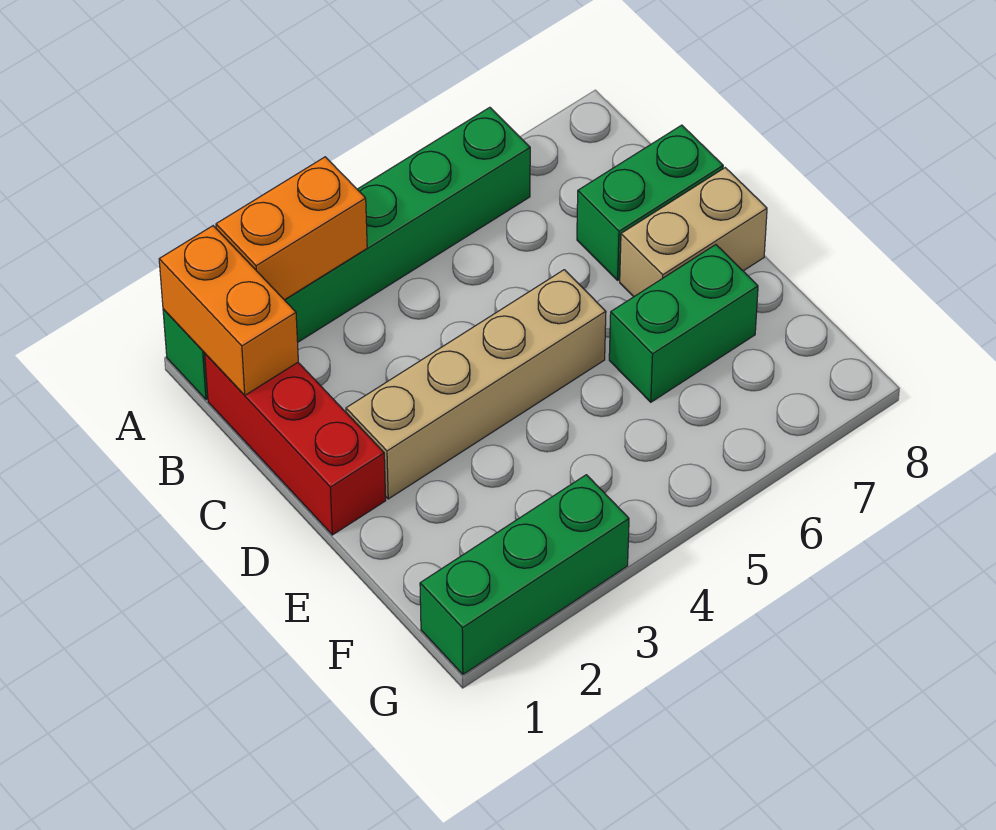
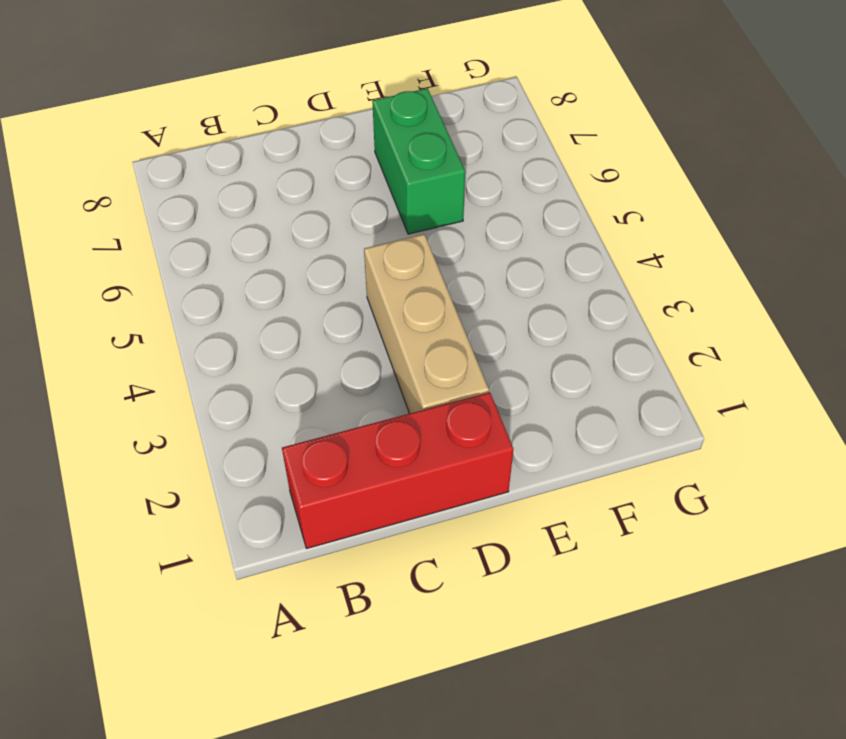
tan 1x3 brick [364,234,489,414] -> tan 1x4 brick [346,270,606,499]
none -> green 1x6 brick [163,107,530,400]
none -> green 1x2 brick [577,125,723,280]

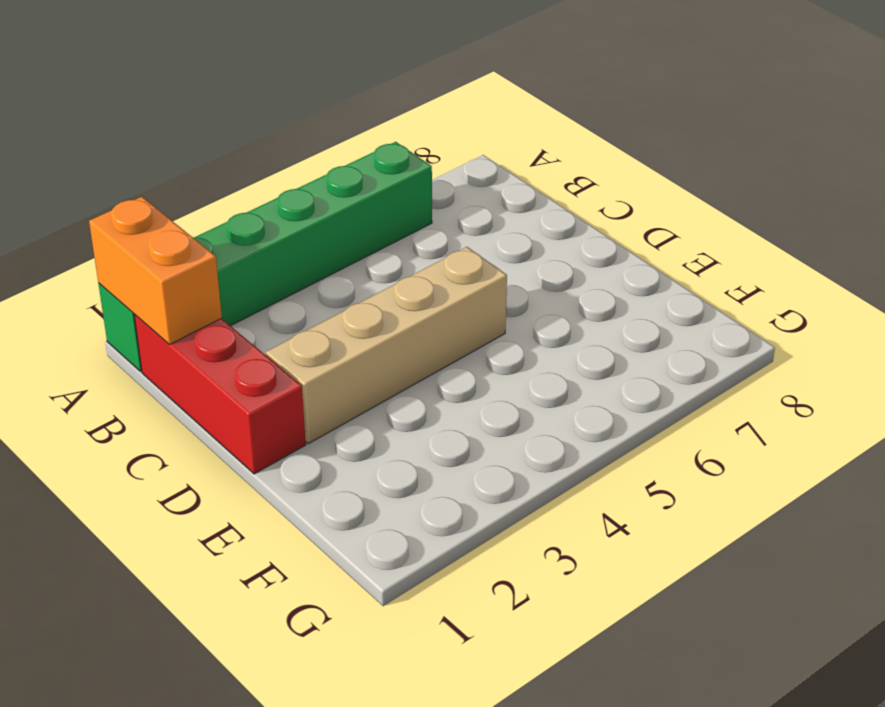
none -> green 1x2 brick [577,125,723,280]
none -> tan 1x2 brick [620,168,767,297]

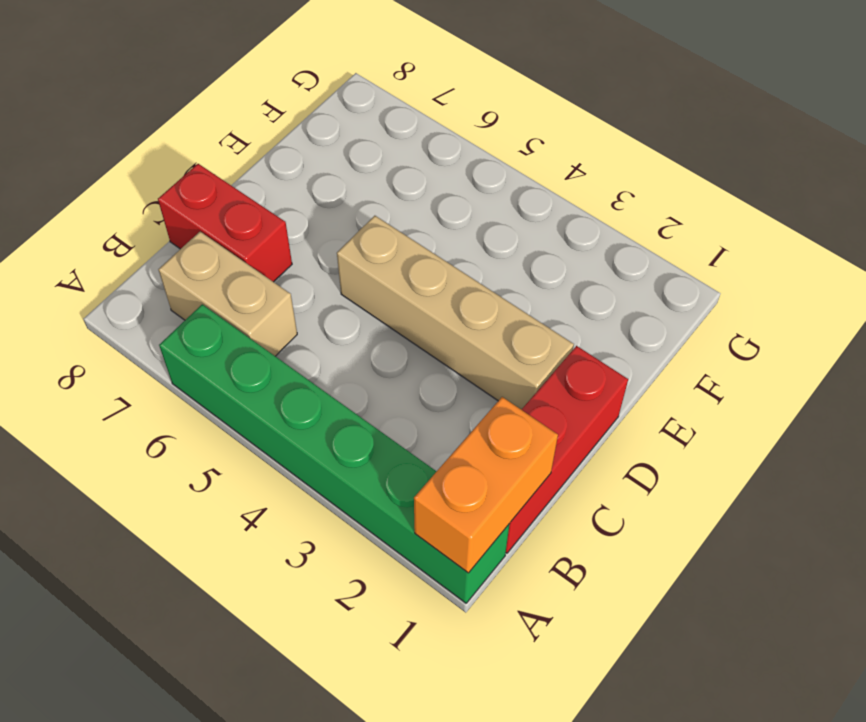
tan 1x2 brick [158,232,297,356] -> tan 1x2 brick moved to [620,168,767,297]
red 1x2 brick [158,164,292,282] -> green 1x2 brick [577,125,723,280]
none -> green 1x2 brick [609,245,758,402]
none -> green 1x3 brick [420,475,629,674]

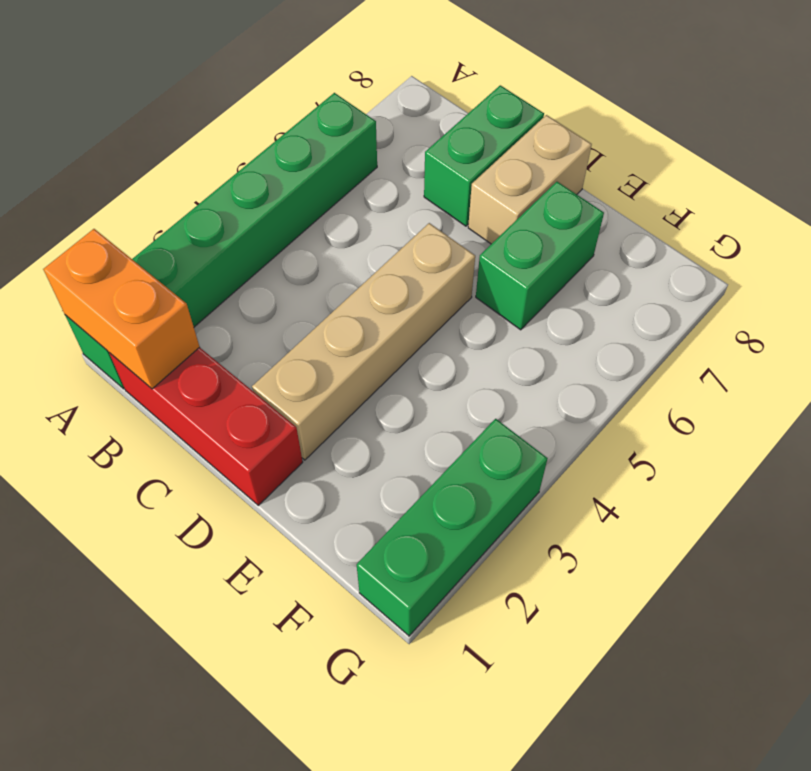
none -> orange 1x2 brick [216,157,367,300]

